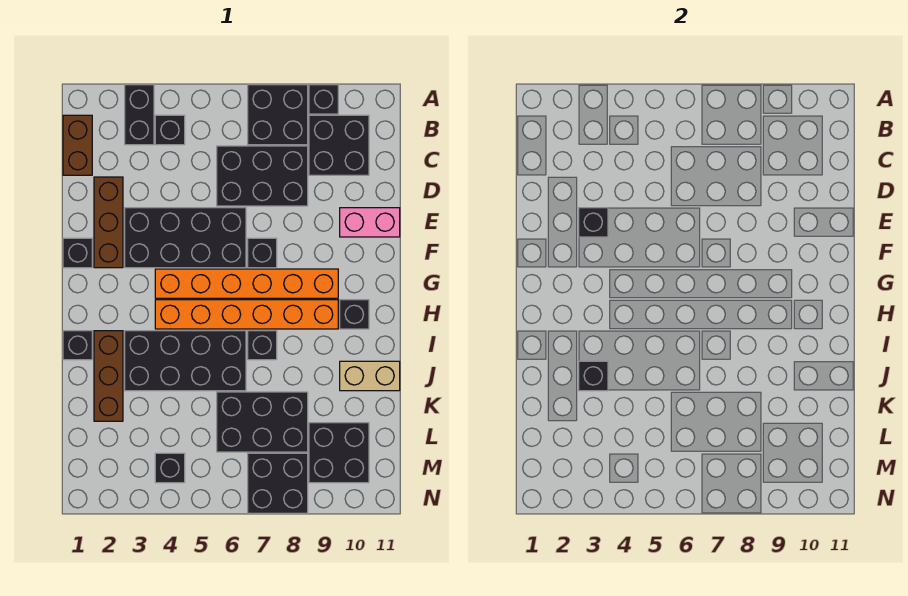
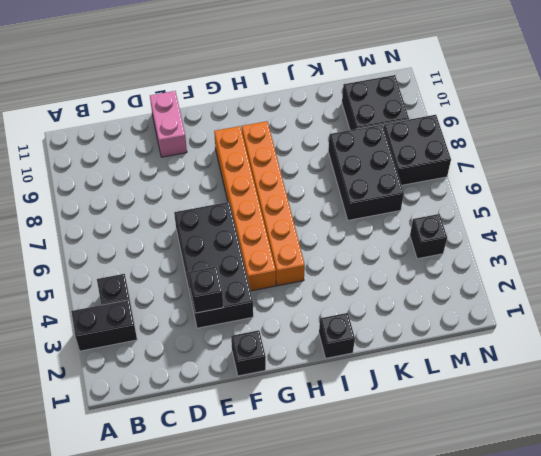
none -> black 2x2 brick [248,85,308,145]
none -> black 1x1 brick [309,85,338,114]
none -> brown 1x2 brick [63,115,92,175]

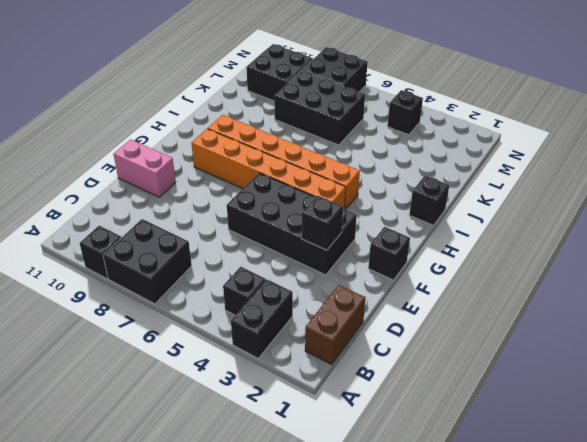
none -> black 2x2 brick [309,115,369,175]
none -> black 2x3 brick [217,146,308,206]
none -> brown 1x3 brick [94,177,123,268]

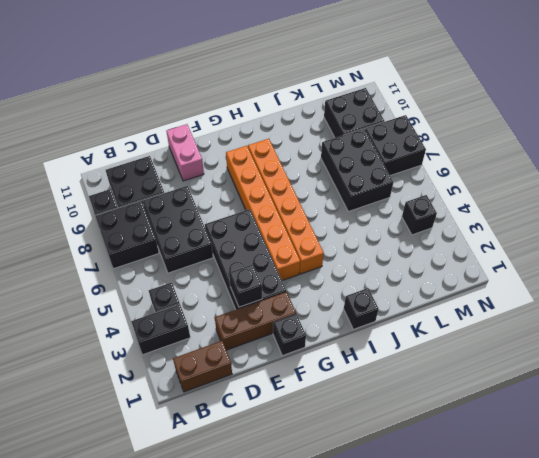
none -> black 1x1 brick [248,238,277,268]
none -> black 1x1 brick [340,300,369,329]
none -> brown 1x3 brick [94,331,123,421]

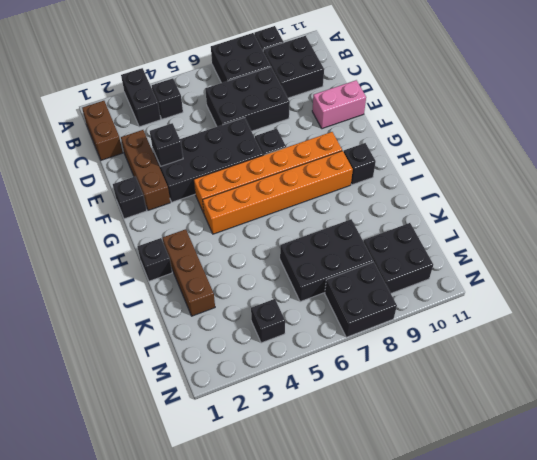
none -> black 2x4 brick [125,331,246,391]
none -> black 1x1 brick [248,331,277,360]
none -> tan 1x2 brick [340,361,400,391]

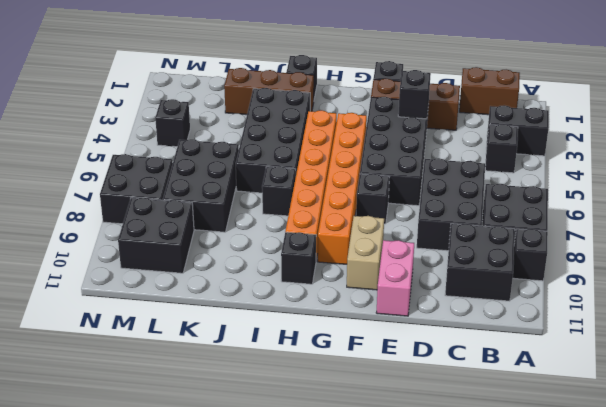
tan 1x2 brick [347,216,384,290] -> tan 1x2 brick moved to [340,361,400,391]
none -> black 1x1 brick [579,361,608,391]

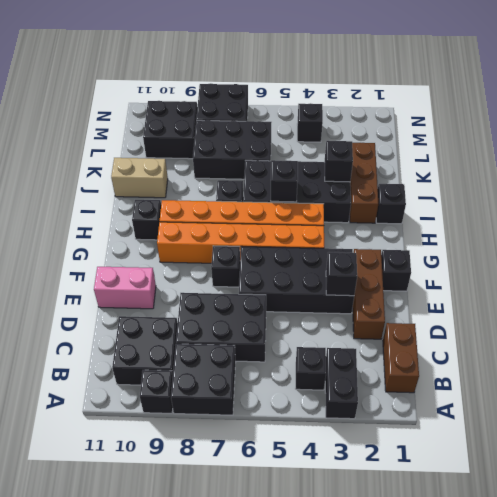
black 1x1 brick [271,160,298,202] -> none

